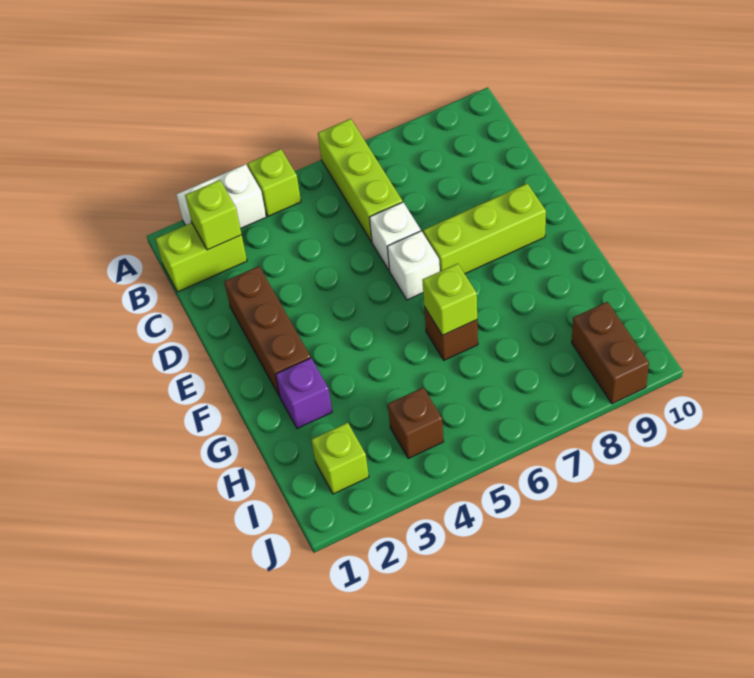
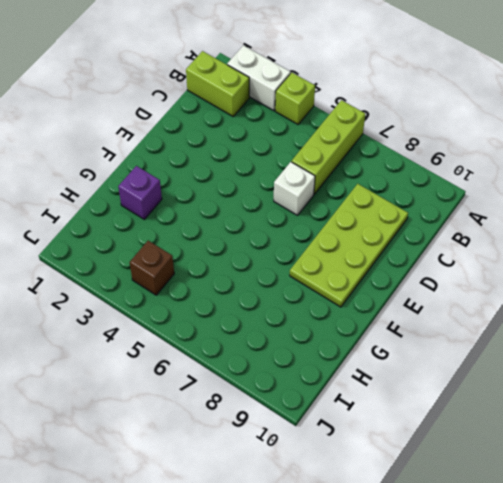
lime 2x4 plate [290,184,408,307] -> lime 1x3 brick [423,183,546,274]
none -> brown 1x3 brick [224,266,311,397]
none -> white 1x1 brick [387,231,440,300]
none -> brown 1x1 brick [424,307,478,360]

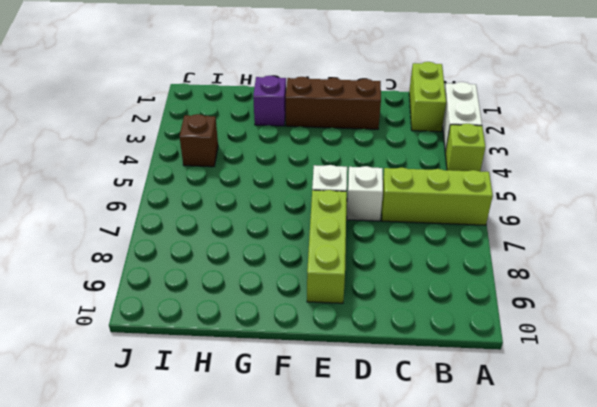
none -> brown 1x1 brick [424,307,478,360]
none -> lime 1x1 brick [311,423,369,494]
none -> brown 1x2 brick [572,302,649,404]

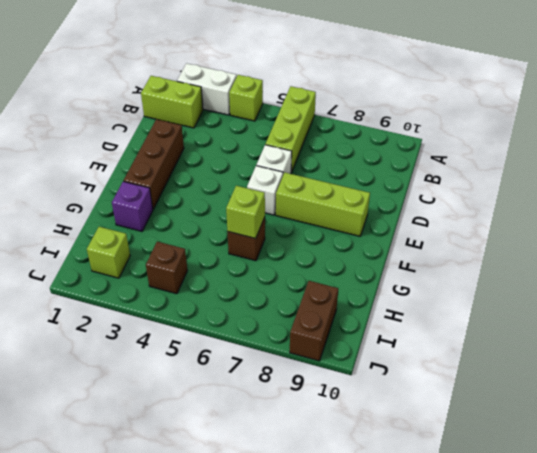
none -> lime 1x1 brick [185,180,242,250]

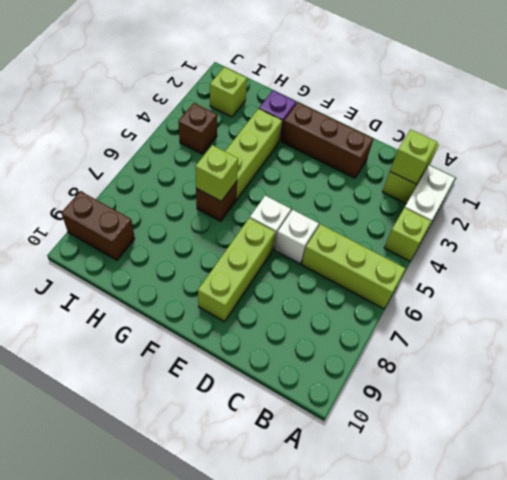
lime 1x3 brick [225,109,282,200] -> none

